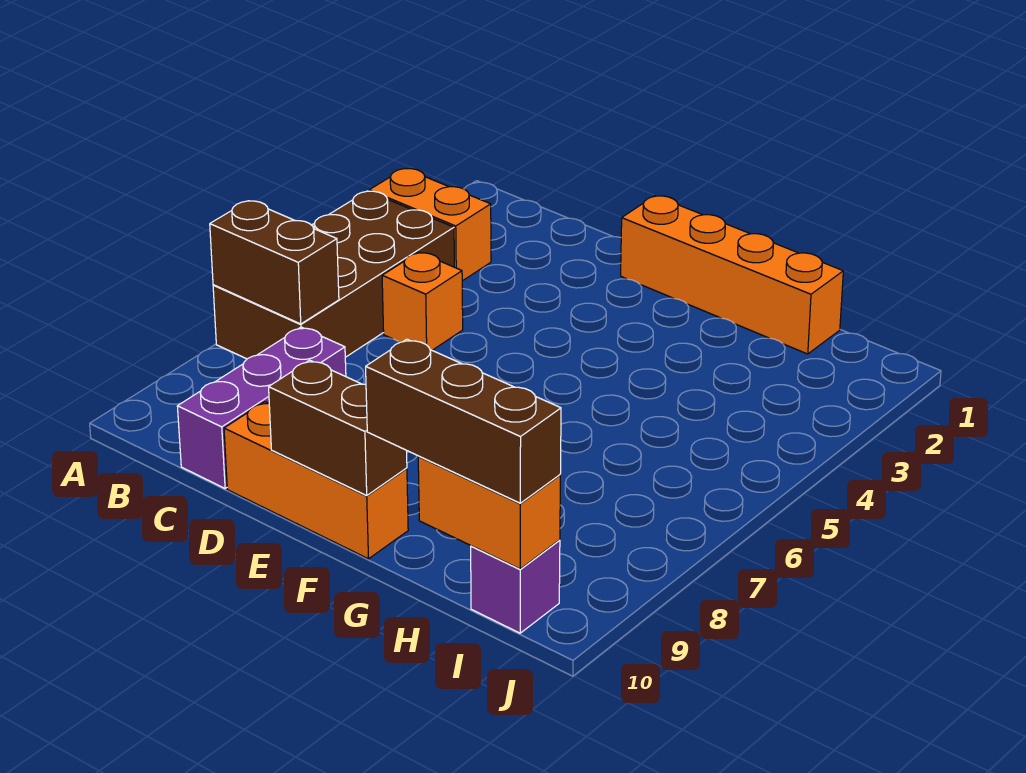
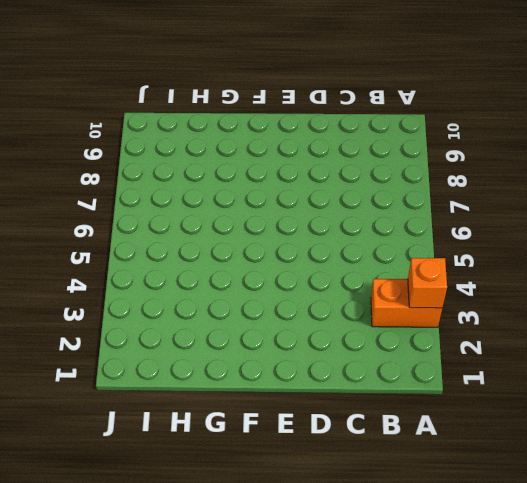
orange 1x1 brick [408,258,447,308] -> orange 1x1 brick moved to [382,252,463,350]
none -> brown 2x4 brick [213,191,454,359]
none -> purple 1x3 brick [177,327,346,488]

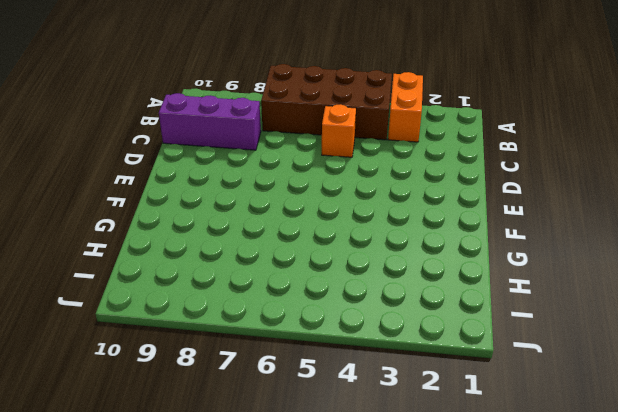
none -> orange 1x3 brick [224,402,408,559]
none -> orange 1x4 brick [621,196,843,354]

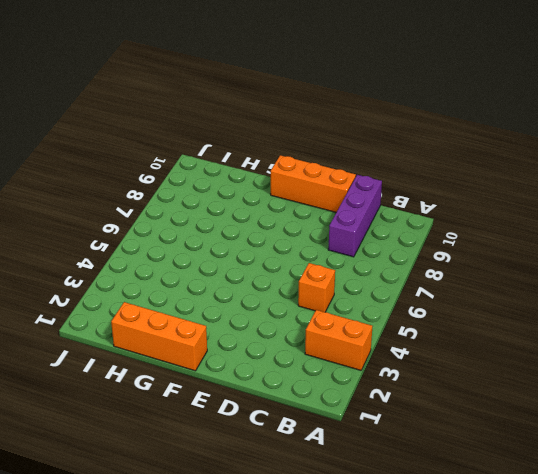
orange 1x3 brick [111,302,207,371] -> orange 1x4 brick [621,196,843,354]
none -> brown 2x4 brick [213,191,454,359]
none -> purple 1x1 brick [471,540,560,633]

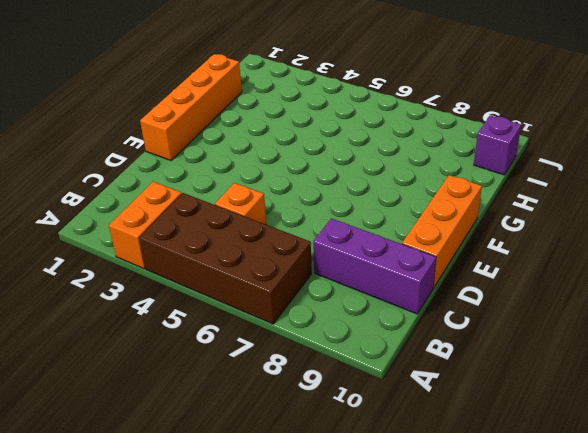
none -> brown 1x2 brick [210,201,339,324]
none -> brown 1x2 brick [269,360,407,495]

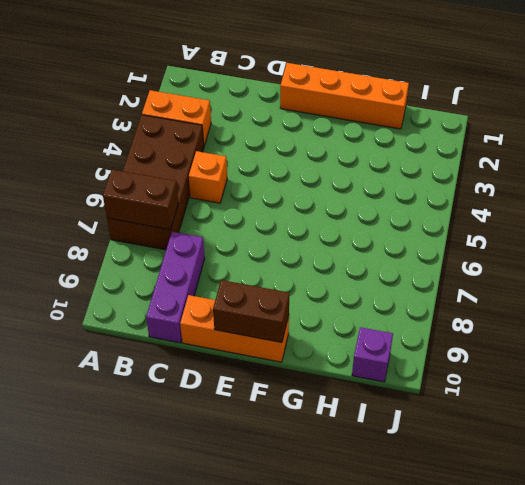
none -> orange 1x2 brick [418,456,560,569]
none -> brown 1x3 brick [366,339,561,503]

